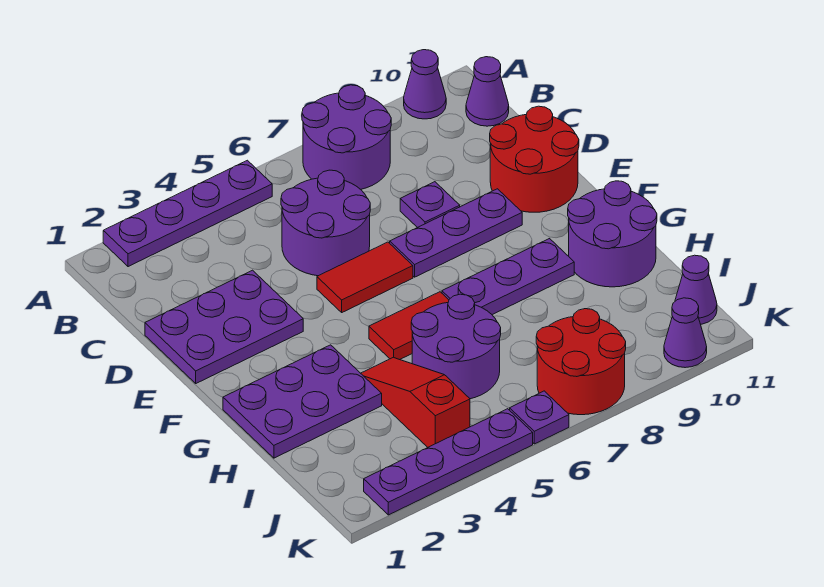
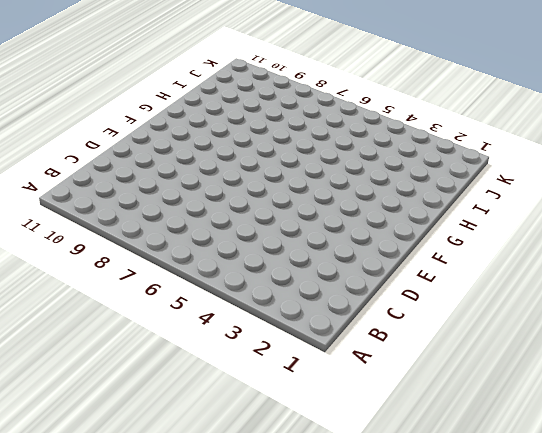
none -> purple 1x4 plate [103,160,272,267]
none -> purple 2x2 round brick [302,85,391,189]
none -> purple 1x1 cone [404,50,446,119]

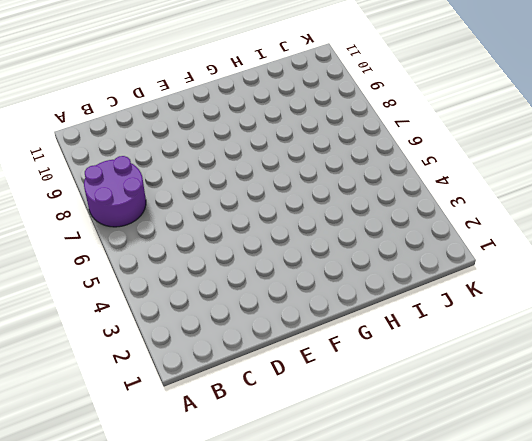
none -> purple 1x4 plate [103,160,272,267]
none -> purple 1x1 cone [404,50,446,119]
none -> purple 1x1 cone [466,57,509,126]

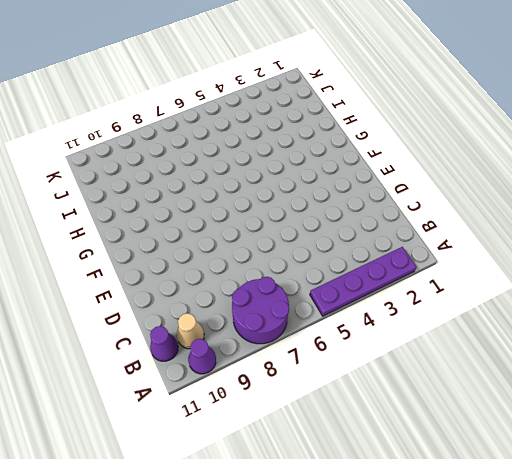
tan 1x1 cone [177,313,204,349] -> none
none -> purple 2x2 round brick [281,170,370,276]
none -> purple 2x3 plate [145,270,303,383]
none -> purple 1x1 plate [400,182,460,228]

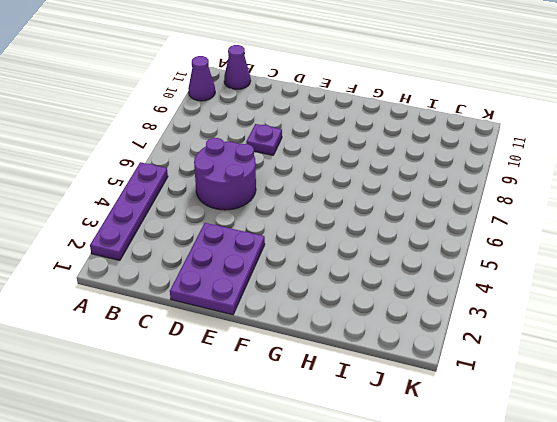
none -> purple 2x2 round brick [302,85,391,189]
none -> red 2x2 round brick [490,106,579,212]
none -> red 1x2 tile [317,242,413,312]

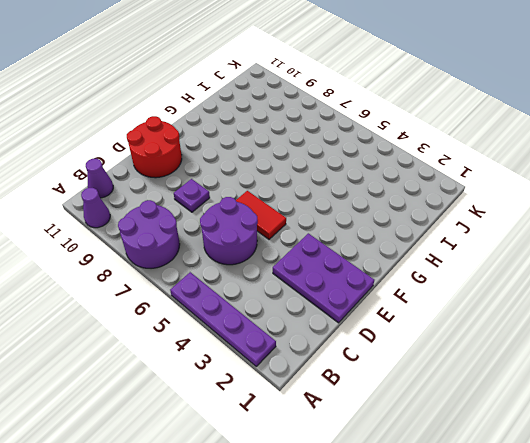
none -> purple 1x3 plate [390,189,522,277]
none -> purple 2x3 plate [223,345,382,458]
none -> red 1x2 tile [369,292,449,360]

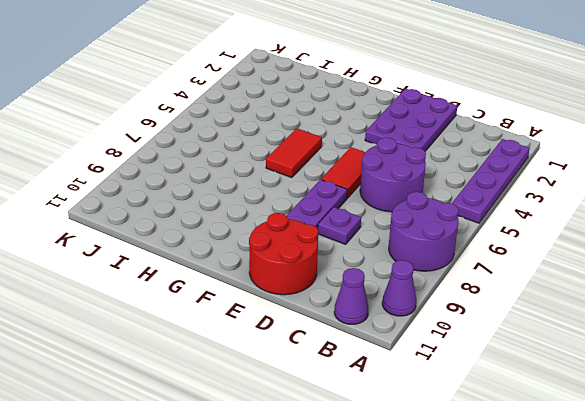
none -> purple 2x3 plate [223,345,382,458]
none -> purple 1x3 plate [442,239,574,315]
none -> purple 2x2 round brick [568,181,657,287]

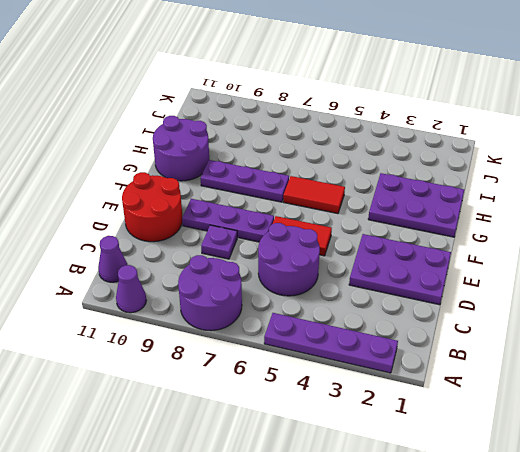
none -> red 1x3 slope [361,357,470,447]
none -> purple 2x2 round brick [411,294,501,399]
none -> red 2x2 round brick [536,309,626,415]

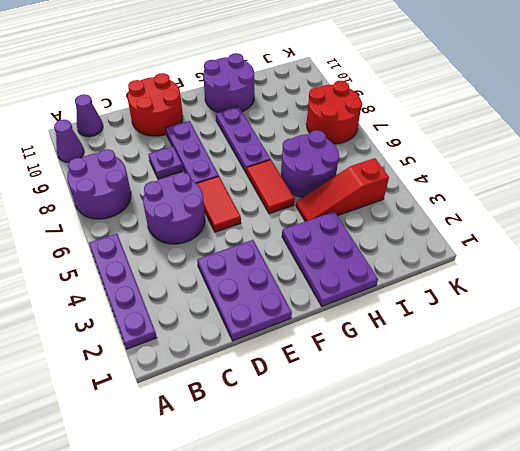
none -> purple 1x1 cone [675,255,717,324]
none -> purple 1x4 plate [364,409,533,515]
none -> purple 1x1 plate [510,391,569,444]

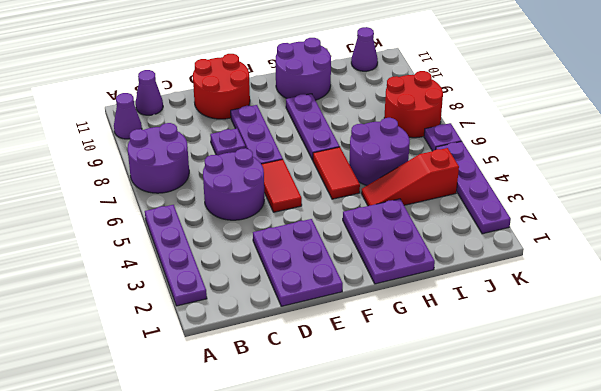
none -> purple 1x1 cone [664,298,707,368]

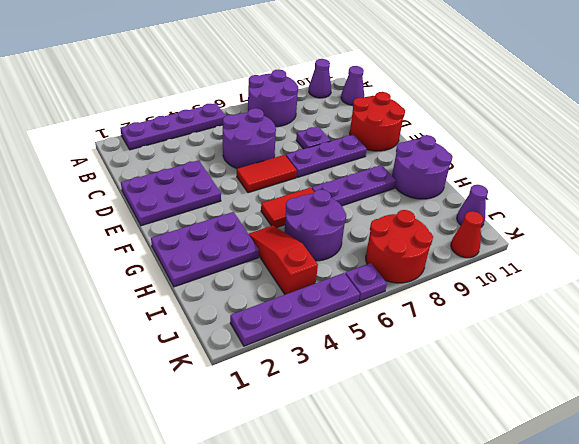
red 1x1 cone [451,211,483,258] -> purple 1x1 cone [664,298,707,368]

